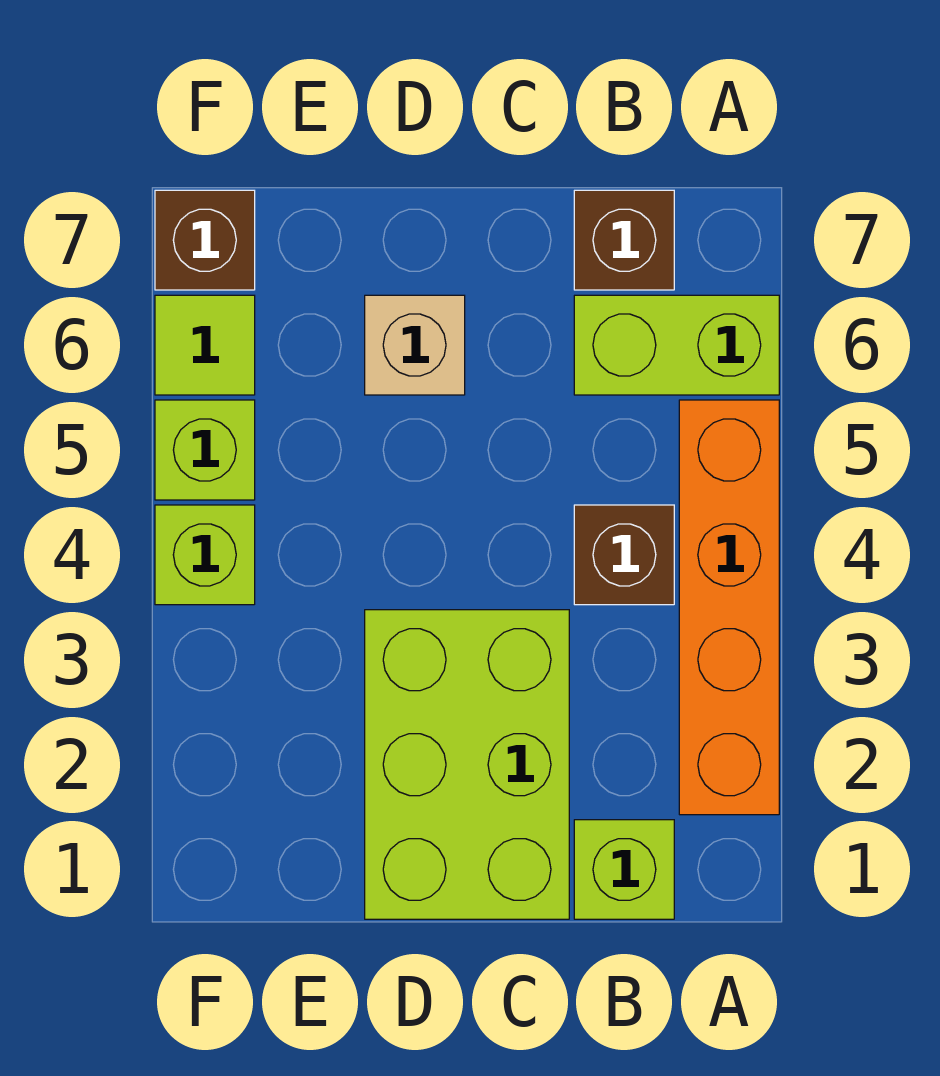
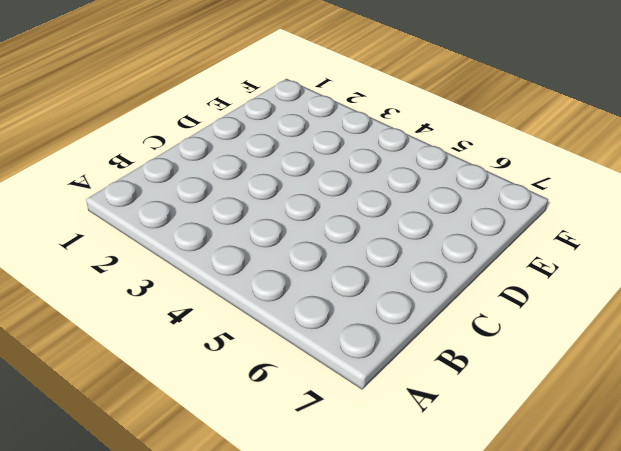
none -> orange 1x4 brick [679,400,779,815]
none -> lime 1x2 brick [574,295,779,395]

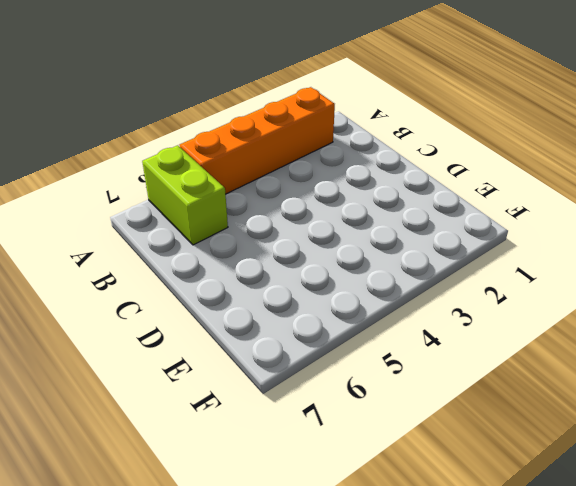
none -> lime 1x1 brick [574,820,674,919]
none -> brown 1x1 brick [574,505,674,605]

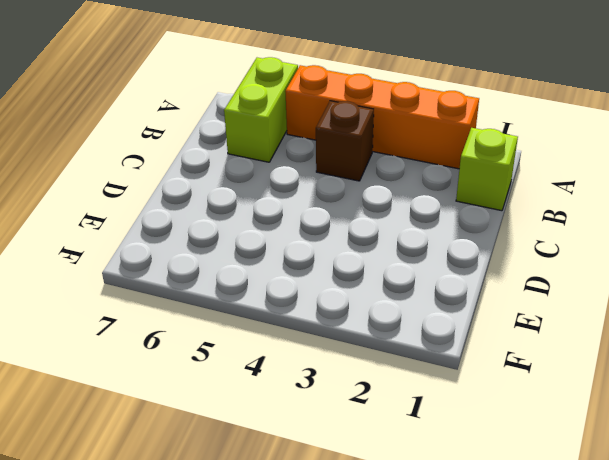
none -> brown 1x1 brick [574,190,674,290]
none -> lime 2x3 brick [365,610,569,919]

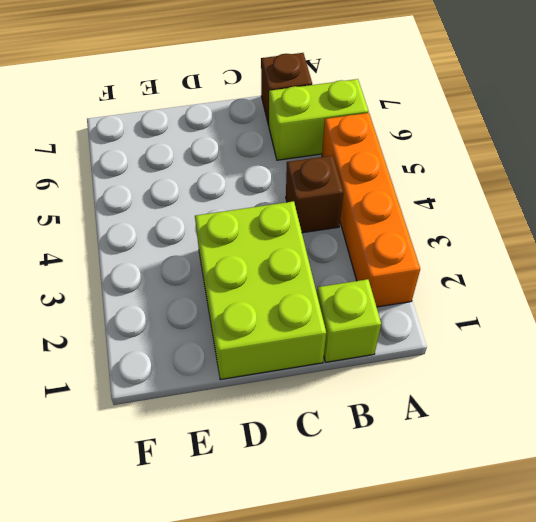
none -> tan 1x1 brick [365,295,465,395]
none -> lime 1x1 brick [155,505,255,605]

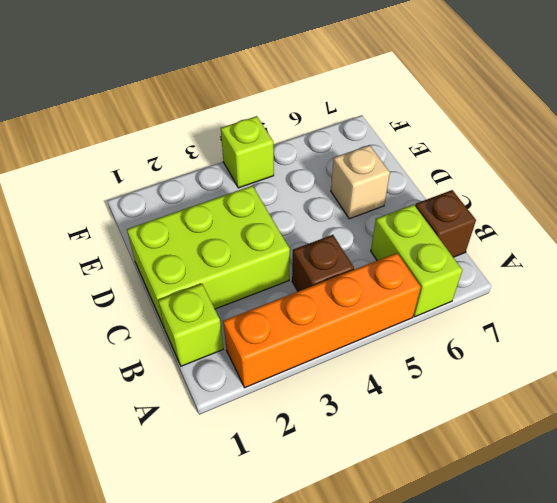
none -> lime 1x1 brick [155,400,255,500]
none -> lime 1x1 tile [155,295,255,395]

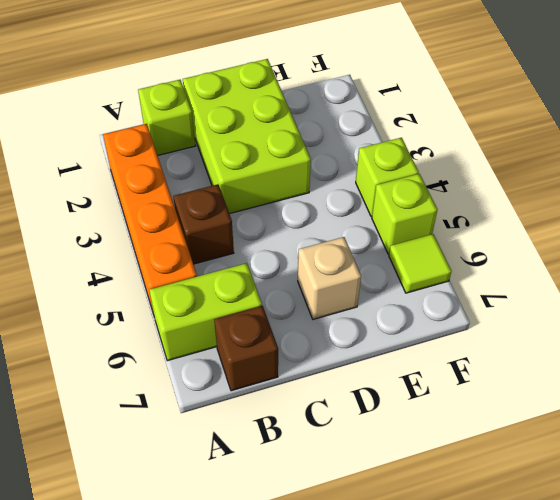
none -> brown 1x1 brick [155,190,255,290]

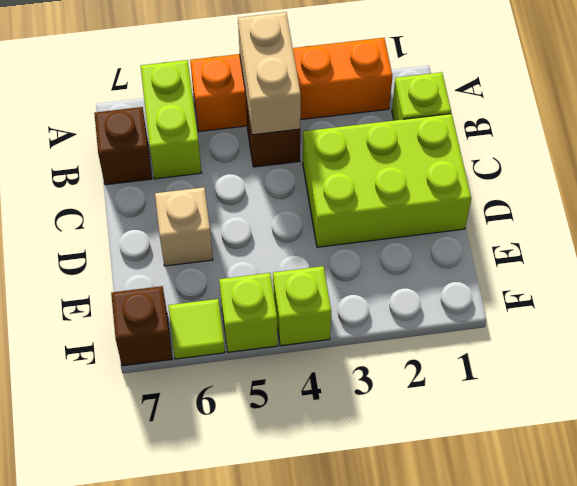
tan 1x2 brick [238,12,301,135] -> none

